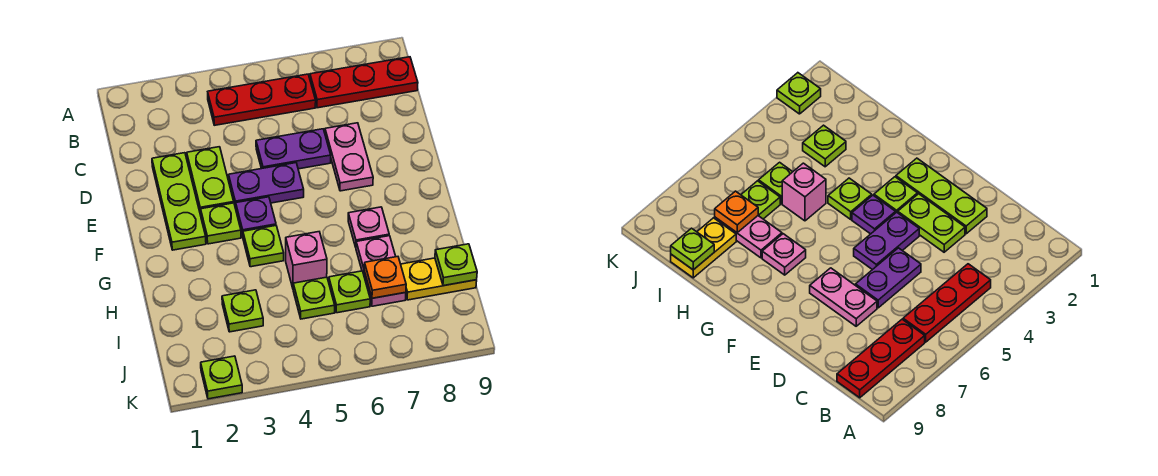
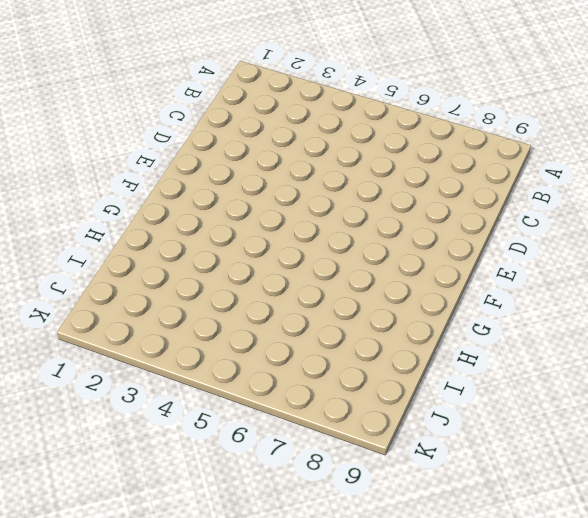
none -> red 1x3 plate [208,74,316,125]
none -> red 1x3 plate [310,57,418,108]
none -> lime 1x3 plate [152,153,206,250]

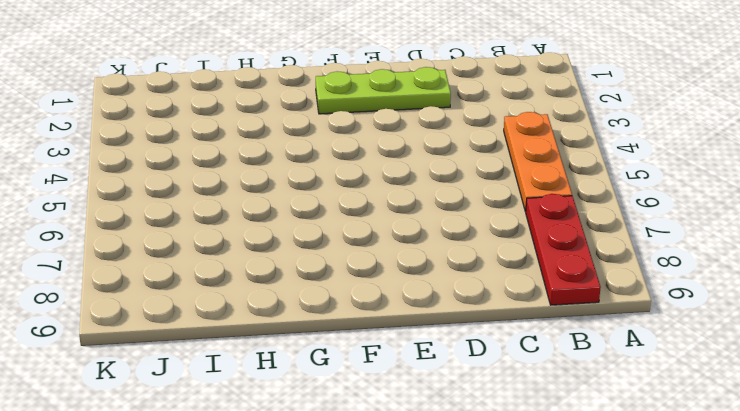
orange 1x3 plate [504,112,572,212] -> red 1x3 plate [208,74,316,125]
none -> lime 1x2 plate [187,147,234,215]
none -> purple 1x2 plate [256,129,331,169]
none -> pink 1x2 plate [325,123,373,191]

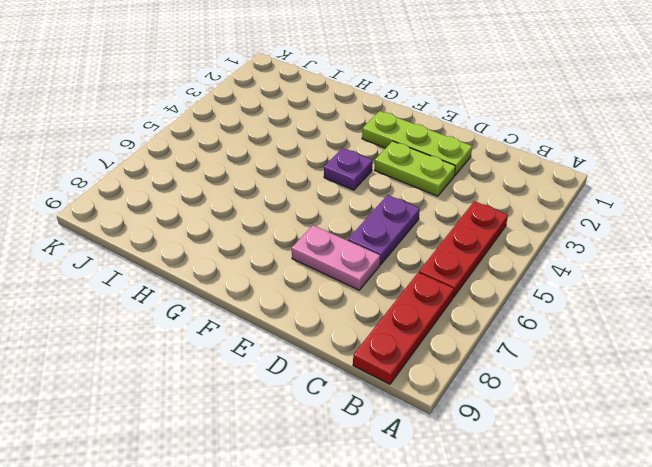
none -> purple 1x2 plate [229,163,304,208]
none -> lime 1x1 plate [200,203,241,244]
none -> lime 1x1 plate [243,226,284,267]

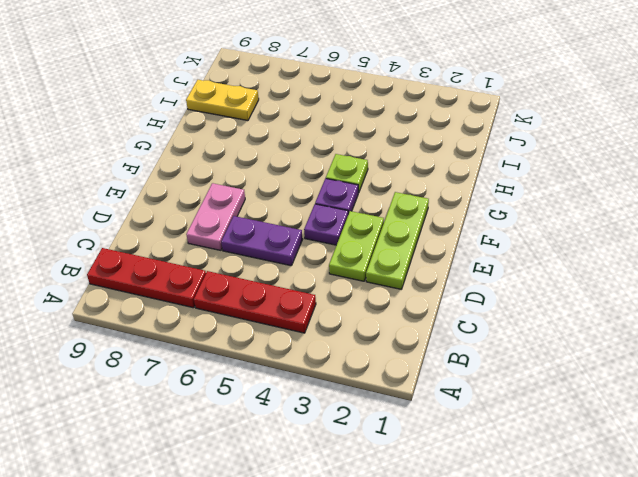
purple 1x1 plate [304,204,348,245] -> purple 1x2 plate [229,163,304,208]
none -> lime 1x1 plate [200,203,241,244]
none -> pink 1x1 plate [348,207,389,247]
none -> pink 1x1 brick [286,232,327,288]

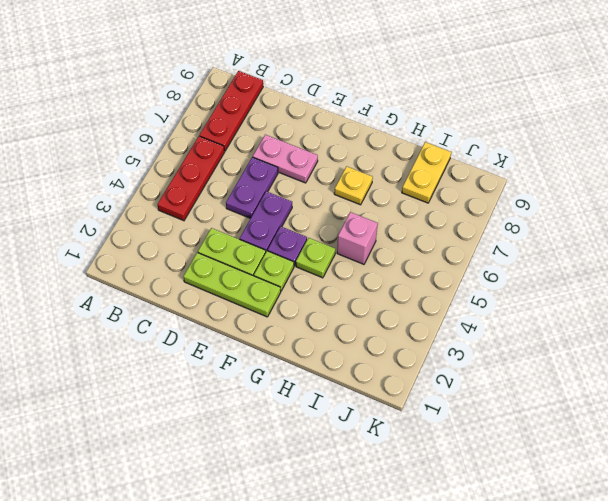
yellow 1x1 plate [334,166,373,205] -> pink 1x1 plate [348,207,389,247]
none -> pink 1x2 plate [356,236,406,306]
none -> lime 1x1 plate [222,290,263,332]
none -> lime 1x1 plate [293,277,335,319]

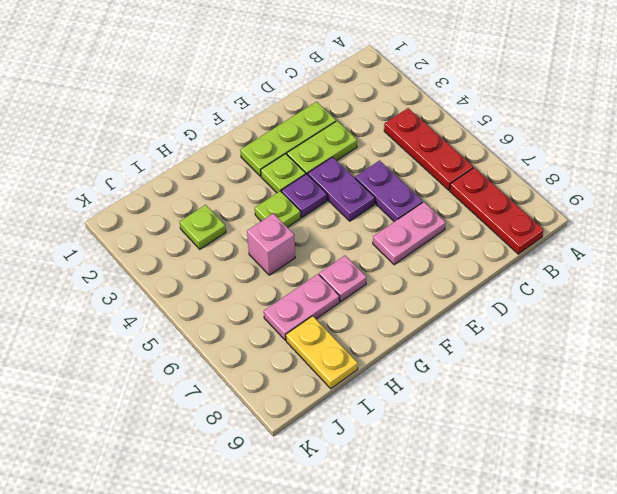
none -> lime 1x1 plate [293,277,335,319]
none -> lime 1x1 plate [329,271,370,313]
none -> lime 1x1 plate [201,356,242,399]

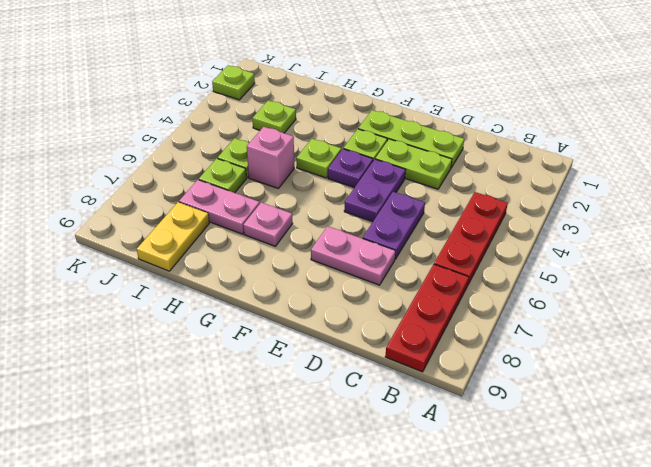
none -> orange 1x1 plate [364,257,406,298]
none -> lime 1x1 plate [435,244,477,286]

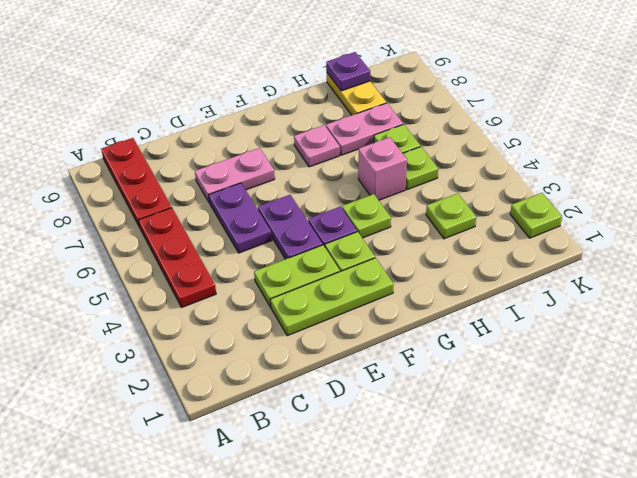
purple 1x1 plate [326,52,370,91] -> lime 1x1 plate [435,244,477,286]
none -> orange 1x1 plate [364,257,406,298]

